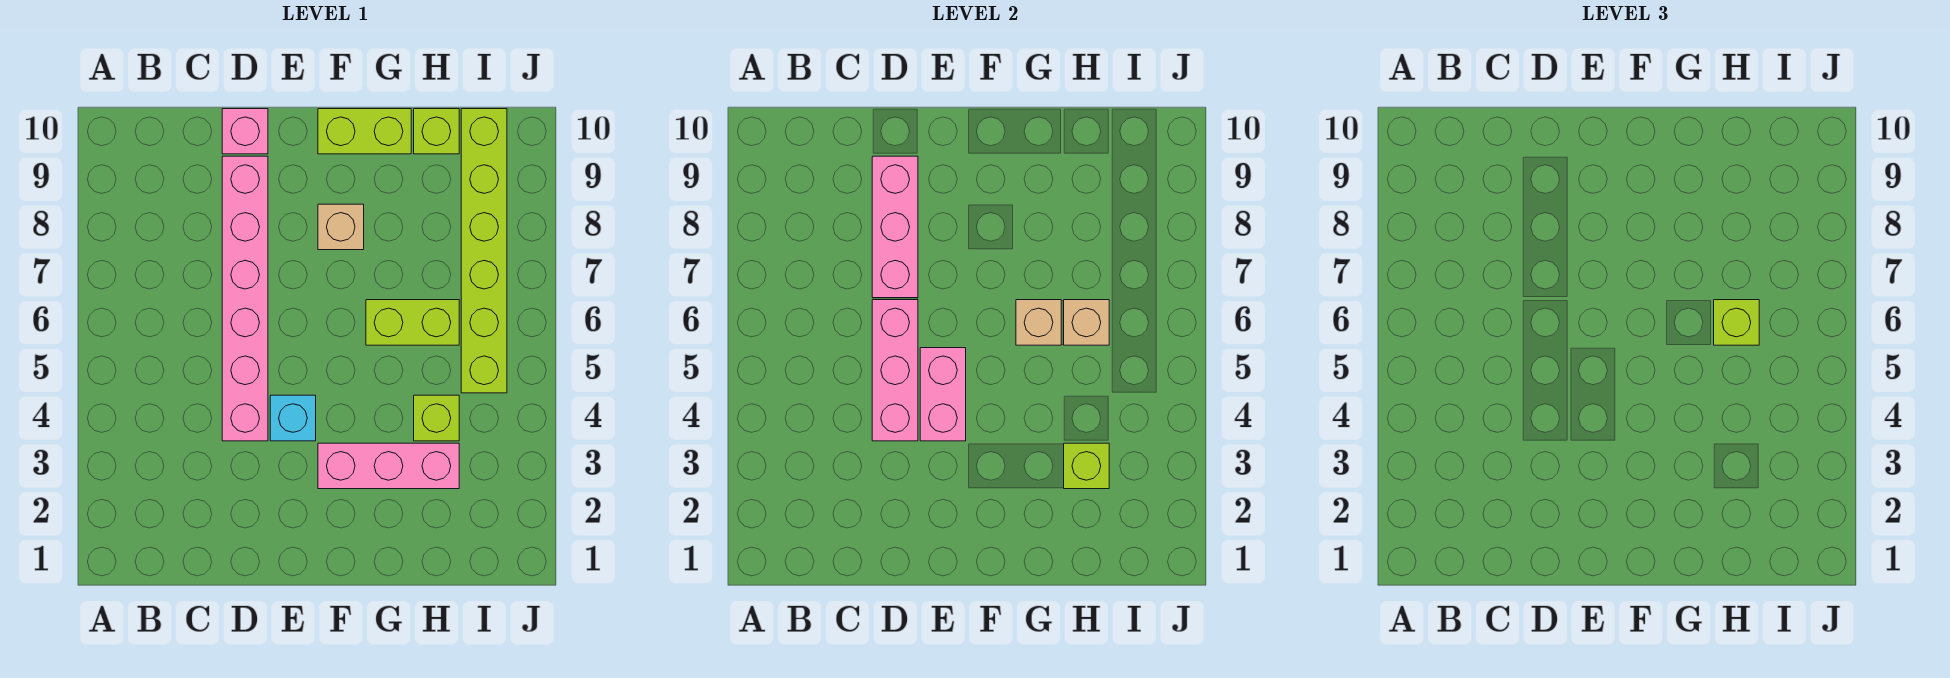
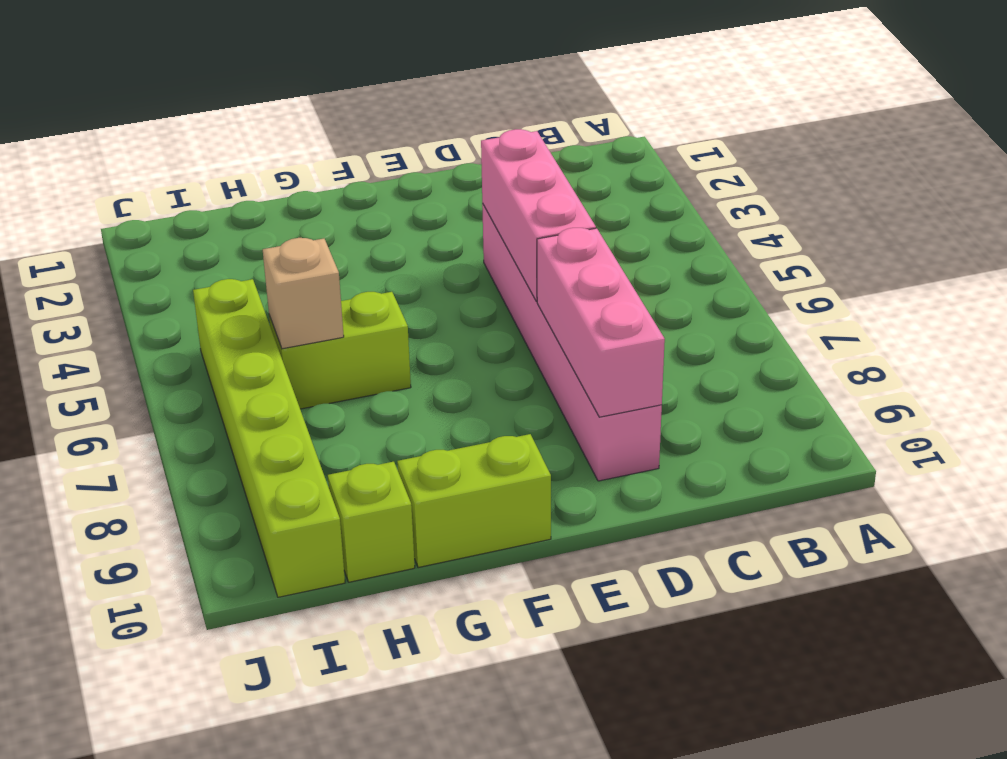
none -> pink 1x1 brick [222,109,268,154]
none -> cyan 1x1 brick [270,395,316,441]
none -> pink 1x3 brick [318,443,459,489]

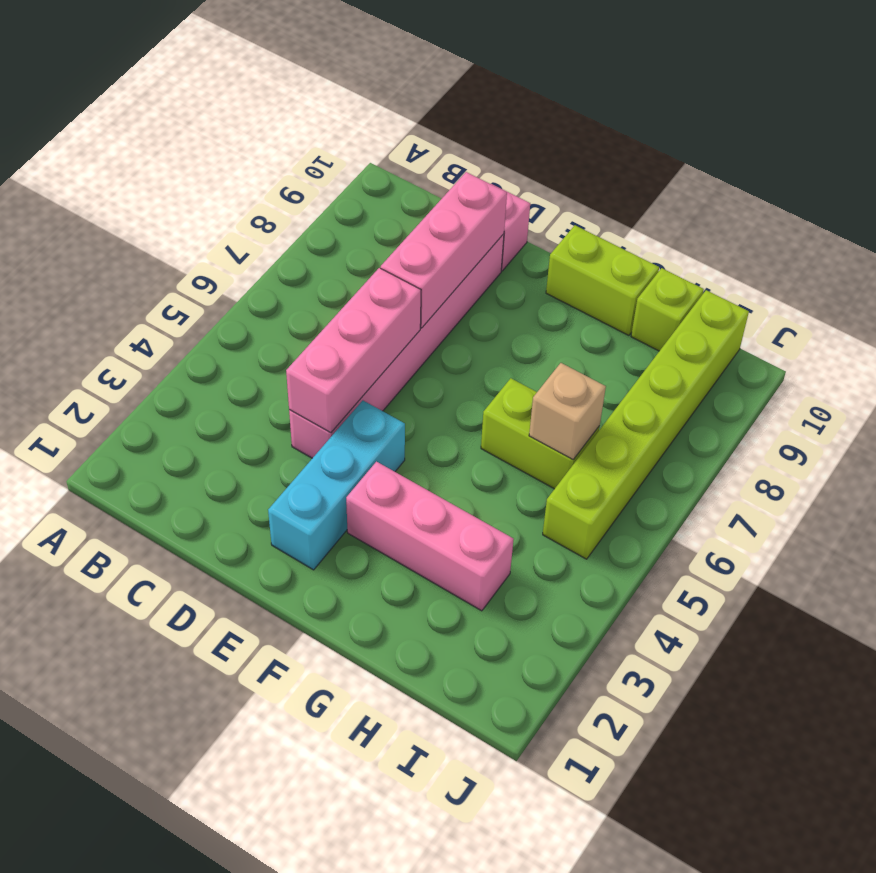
cyan 1x3 brick [268,401,405,570] -> cyan 1x1 brick [270,395,316,441]
none -> tan 1x1 brick [318,204,364,250]
none -> lime 1x1 brick [414,395,459,441]
none -> pink 1x2 brick [920,348,966,441]

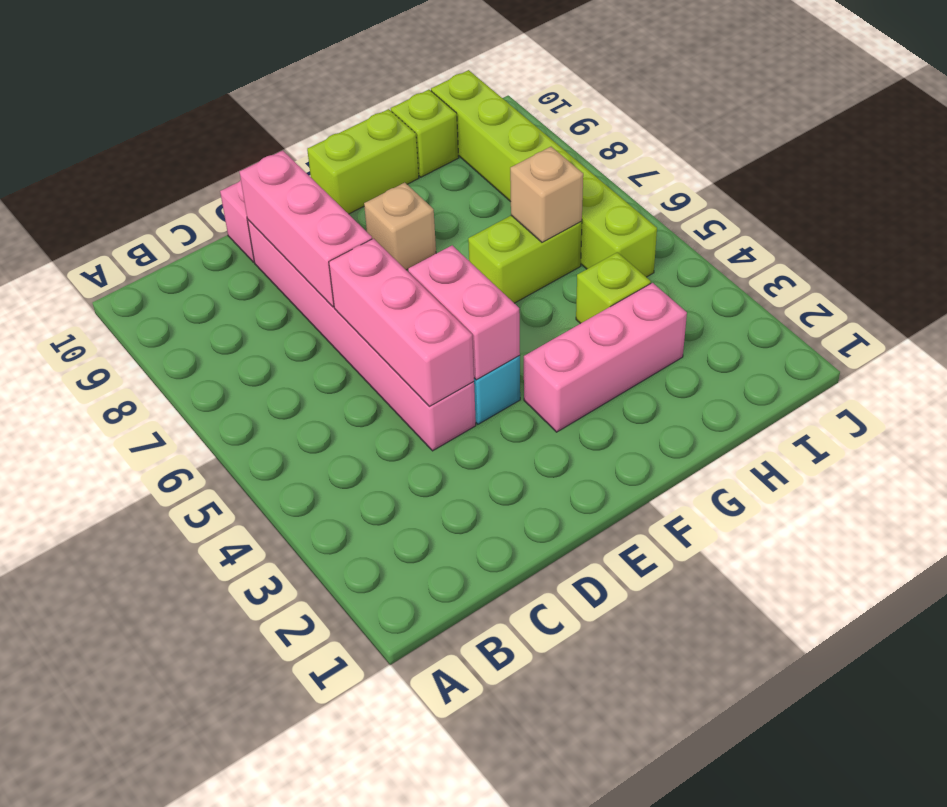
none -> tan 1x1 brick [1016,300,1061,345]
none -> lime 1x1 brick [1064,443,1109,489]
none -> lime 1x1 brick [1714,300,1759,345]

